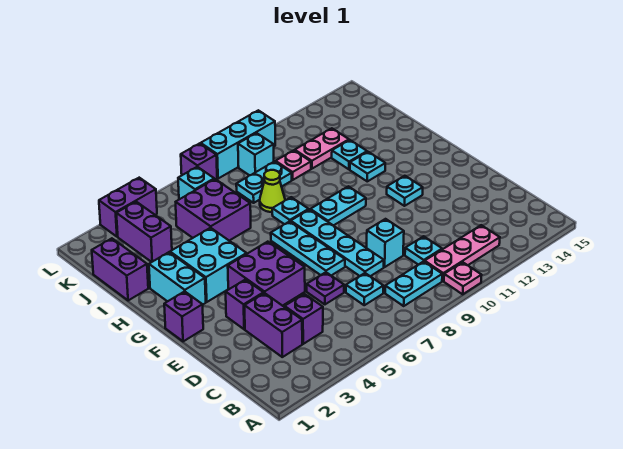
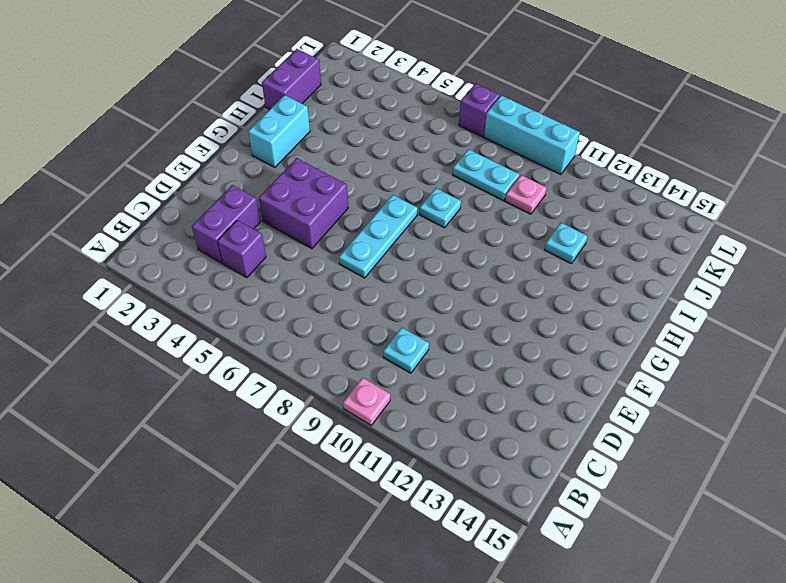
none -> cyan 1x2 plate [385,261,442,306]
none -> pink 1x3 plate [425,225,500,281]
none -> cyan 1x1 plate [346,273,383,305]
none -> purple 1x1 plate [307,272,344,304]

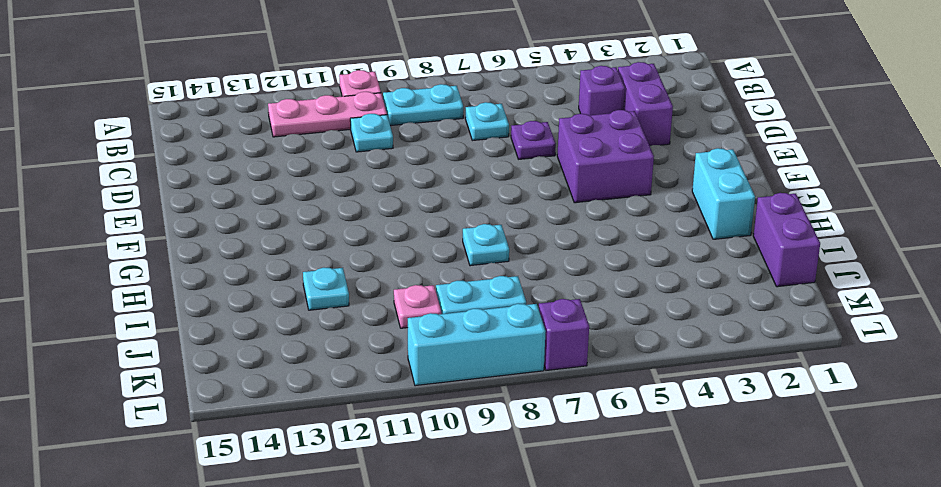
none -> cyan 1x4 plate [291,210,384,276]
none -> cyan 1x1 brick [367,219,404,267]
none -> purple 1x1 brick [226,280,264,329]
none -> cyan 1x3 plate [271,221,345,275]

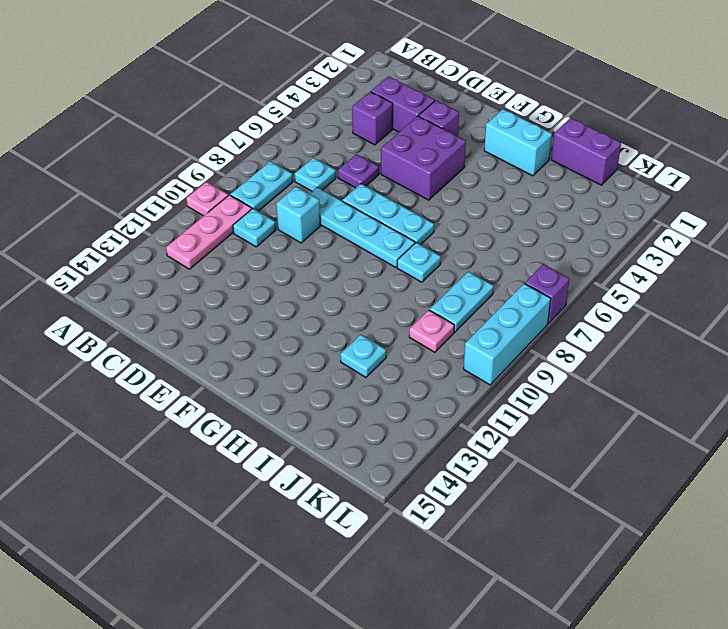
none -> purple 1x1 brick [164,291,203,341]
none -> cyan 1x1 plate [387,176,423,206]
none -> cyan 2x2 brick [170,228,247,302]
none -> cyan 1x2 plate [310,186,366,226]

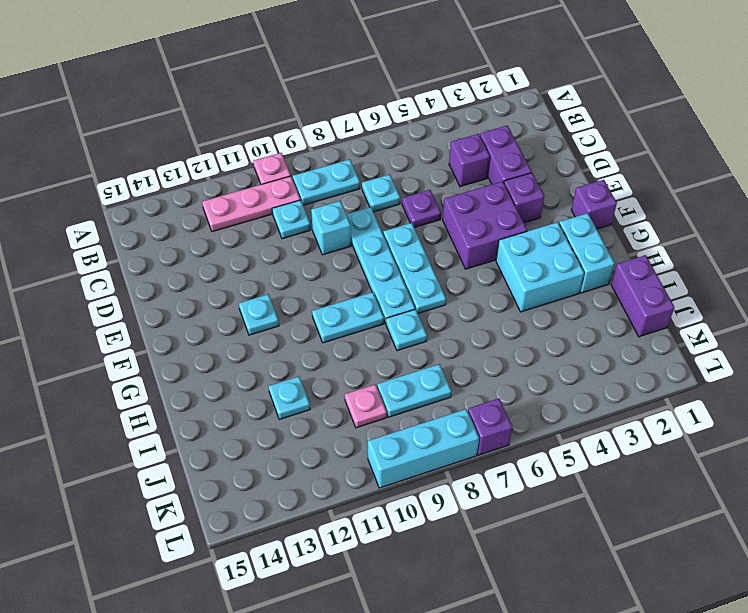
none -> cyan 1x1 plate [350,152,385,181]
none -> purple 2x2 brick [176,179,251,241]
none -> lime 1x1 cone [260,170,285,212]
none -> purple 1x2 brick [116,202,172,262]

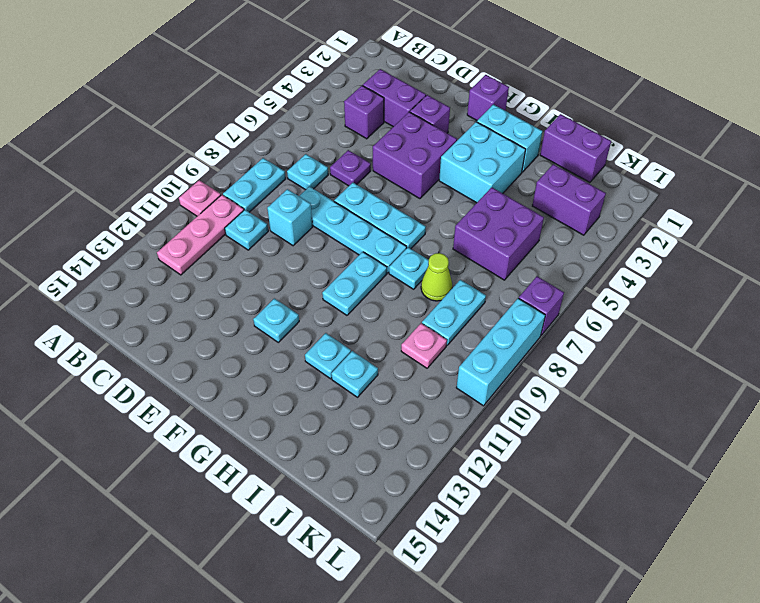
none -> pink 1x2 plate [295,128,349,169]
none -> cyan 1x1 brick [178,167,214,199]
none -> cyan 1x1 brick [238,133,274,176]
none -> purple 1x2 brick [99,178,157,237]

